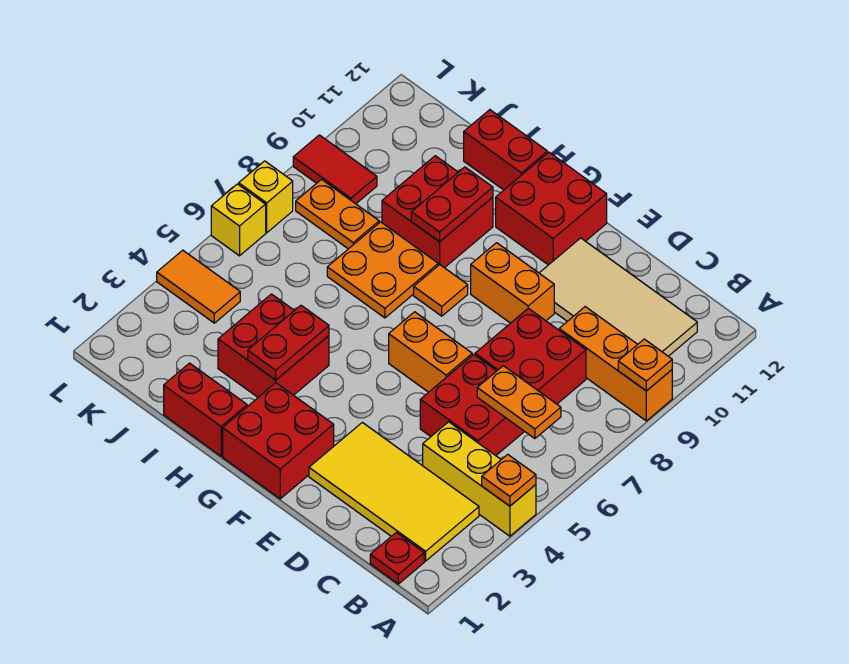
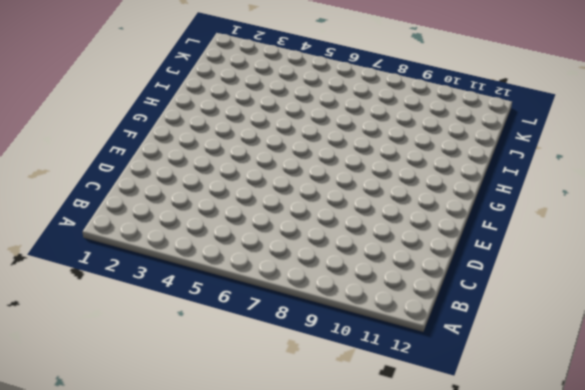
none -> yellow 1x3 brick [423,422,536,536]
none -> orange 1x3 brick [559,307,672,421]
none -> red 1x1 plate [370,532,424,584]

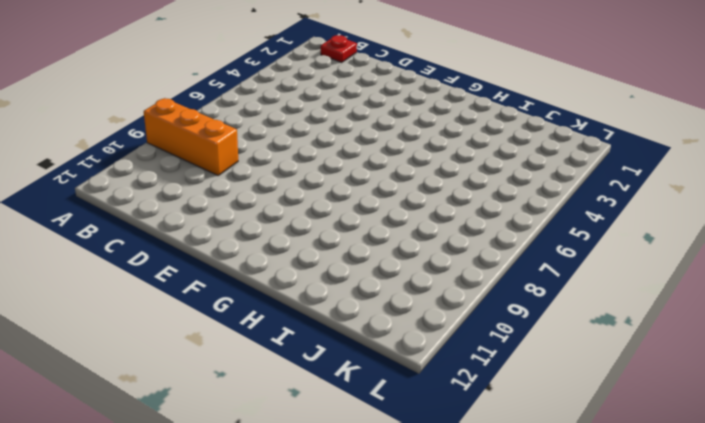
none -> yellow 1x3 brick [423,422,536,536]
none -> yellow 2x4 tile [309,422,479,561]
none -> tan 2x4 tile [539,238,697,356]

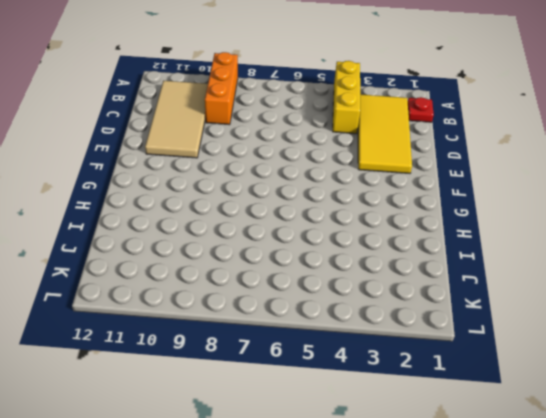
none -> red 2x2 brick [420,355,525,456]
none -> red 2x2 brick [475,308,586,404]
none -> orange 1x2 brick [389,312,472,392]

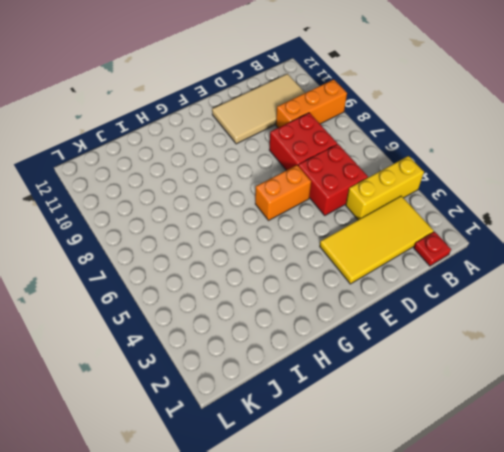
none -> orange 1x2 brick [471,243,554,323]
none -> red 2x2 brick [223,383,334,499]
none -> red 2x2 brick [496,152,607,265]

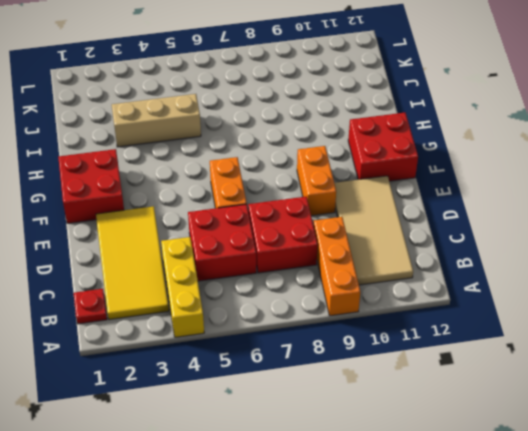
tan 1x3 brick [112,94,201,147] -> red 2x2 brick [218,294,329,397]
none -> orange 1x1 tile [414,265,468,316]
none -> red 1x2 brick [164,363,247,456]
none -> orange 2x2 plate [327,222,438,318]

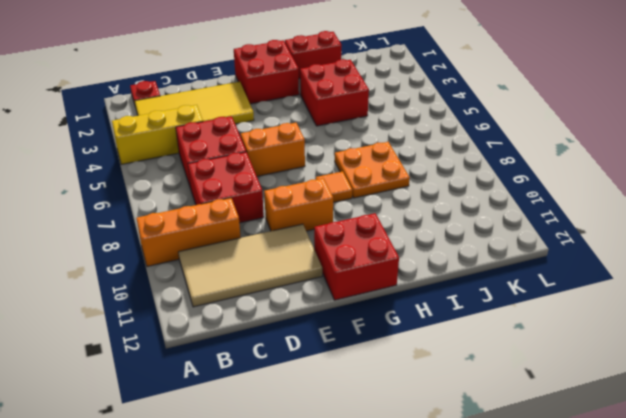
none -> red 2x2 brick [382,156,493,268]
none -> red 1x2 brick [464,110,547,190]
none -> orange 1x2 plate [296,179,379,249]

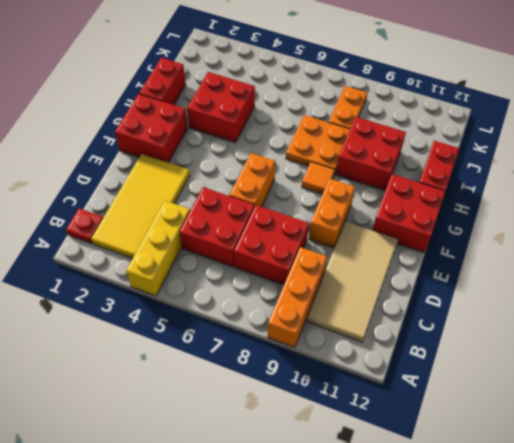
none -> orange 1x2 tile [157,250,240,323]
none -> red 1x2 tile [293,135,377,204]
none -> yellow 1x1 brick [211,184,266,256]

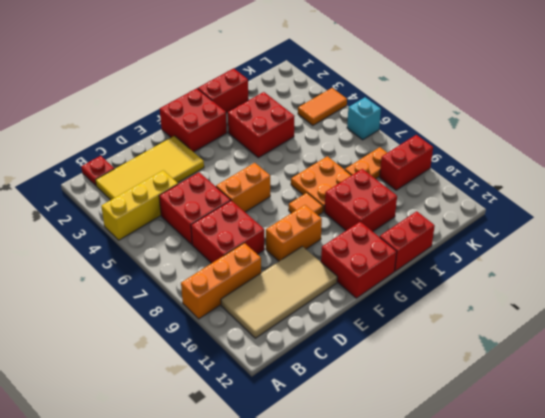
red 1x2 brick [380,135,433,190] -> red 1x2 tile [293,135,377,204]
cyan 1x1 brick [347,97,381,140] -> yellow 1x1 brick [211,184,266,256]
none -> yellow 1x1 brick [239,161,293,233]
none -> orange 1x1 plate [482,454,536,506]
none -> orange 1x1 plate [618,339,672,391]

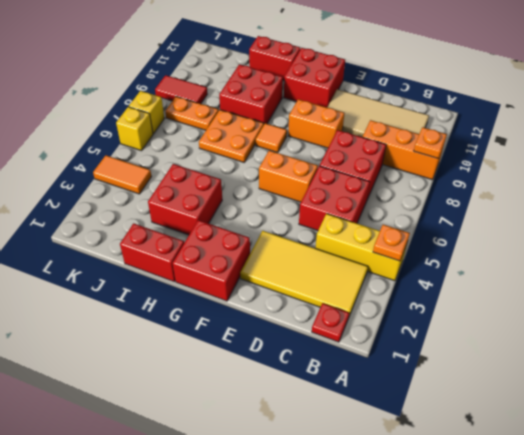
none -> orange 1x2 plate [477,366,561,439]
none -> red 1x2 plate [248,306,329,380]
none -> red 1x2 plate [411,167,493,242]

